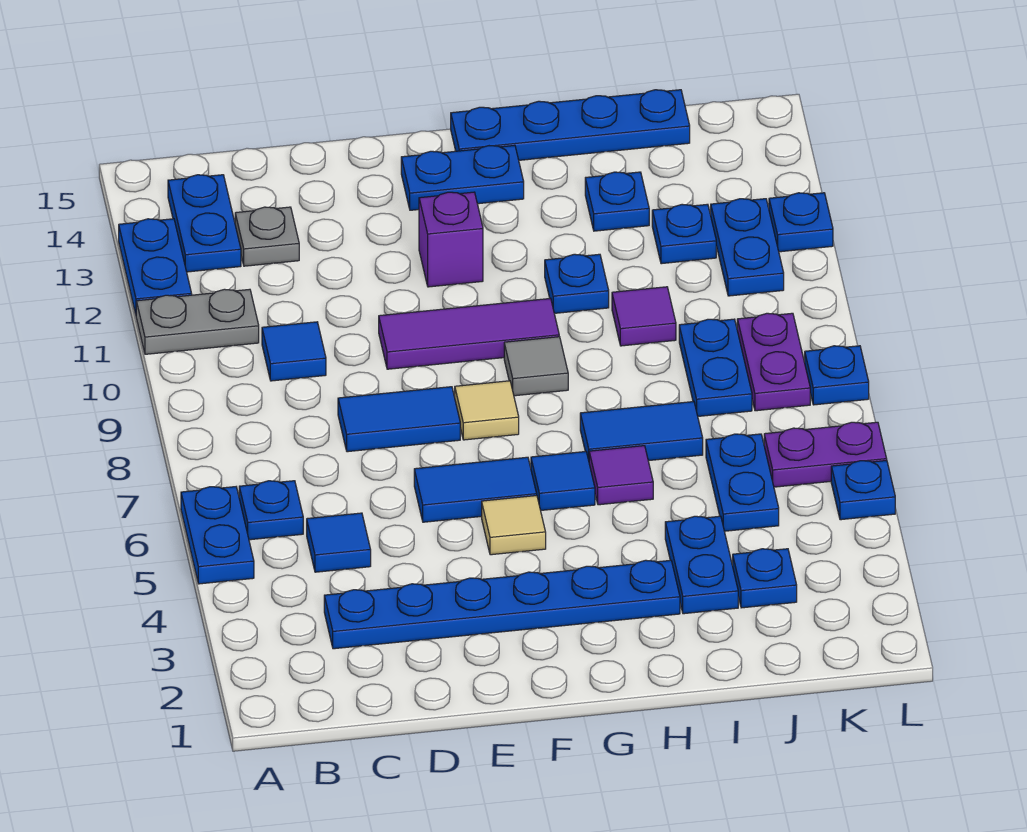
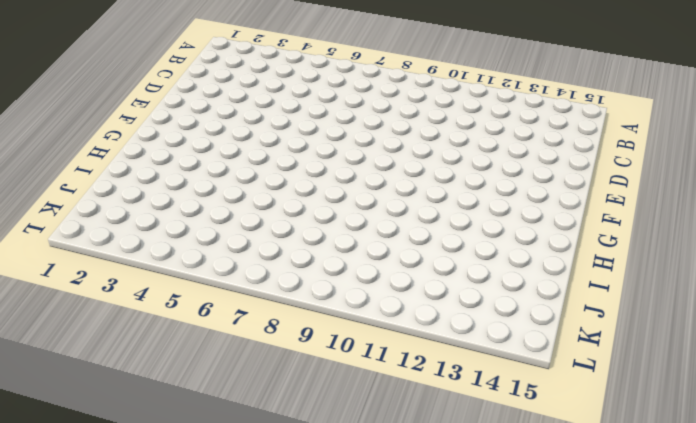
none -> blue 1x2 plate [181,487,254,584]
none -> grey 1x2 plate [136,289,259,354]
none -> blue 1x2 plate [119,219,192,314]
none -> blue 1x1 plate [239,481,303,540]

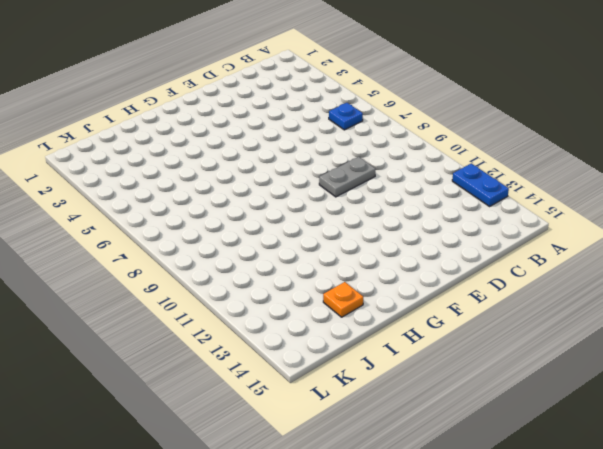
grey 1x2 plate [319,157,376,197] -> grey 1x2 plate moved to [136,289,259,354]
orange 1x1 plate [323,282,363,317] -> none
none -> blue 1x2 plate [181,487,254,584]
none -> blue 1x2 plate [168,175,241,272]
none -> blue 1x6 plate [324,560,680,649]
none -> blue 1x1 tile [307,513,371,572]

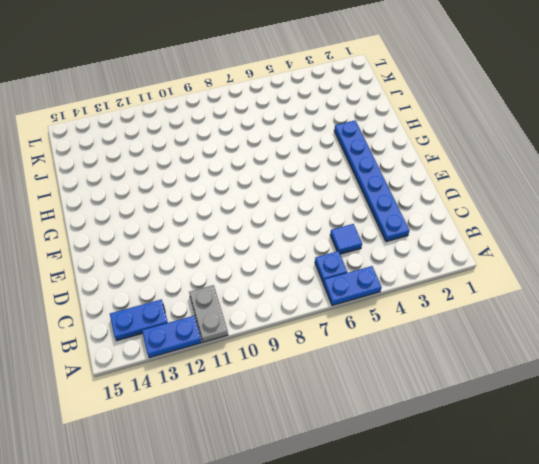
none -> blue 1x1 tile [262,322,326,381]
none -> grey 1x1 plate [235,207,299,266]
none -> blue 1x2 tile [338,387,460,452]
none -> blue 1x2 tile [414,457,537,522]

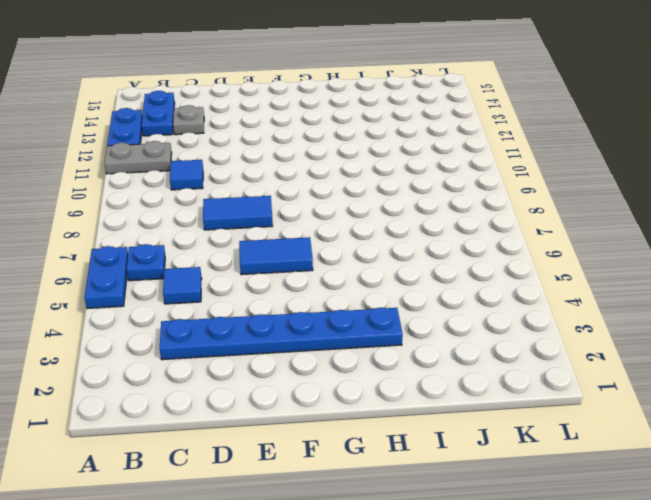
none -> purple 1x3 tile [379,298,559,369]
none -> tan 1x1 tile [482,496,546,555]
none -> tan 1x1 tile [455,381,519,440]
none -> purple 1x1 brick [419,192,483,287]

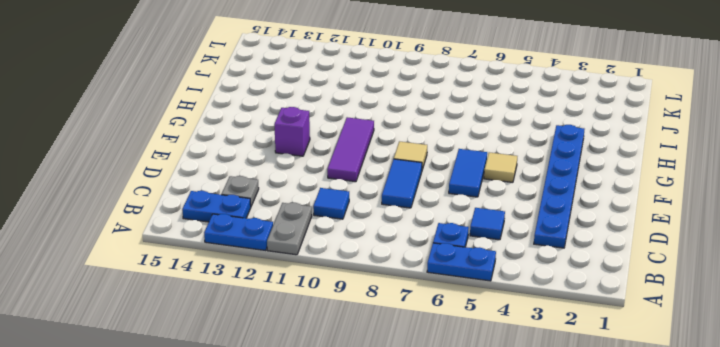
none -> blue 1x2 plate [401,145,524,210]
none -> blue 1x1 tile [531,451,595,510]
none -> grey 1x1 tile [504,337,568,396]
none -> blue 1x4 plate [451,90,690,160]

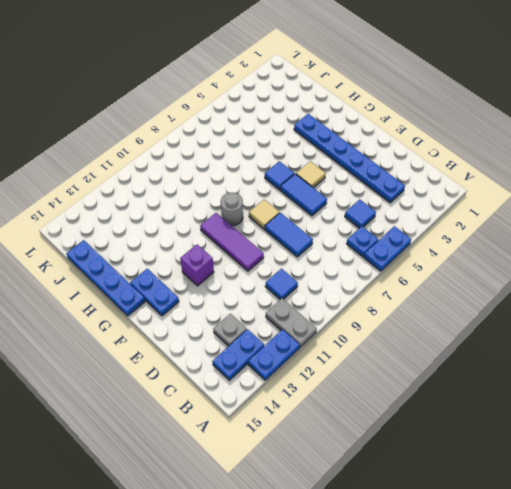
grey 1x1 round brick [221,193,243,226] -> grey 1x1 tile [504,337,568,396]
none -> purple 1x1 tile [589,446,653,505]
none -> blue 1x2 tile [580,402,703,461]
none -> blue 1x1 plate [545,254,609,313]
none -> blue 1x2 plate [665,516,738,614]

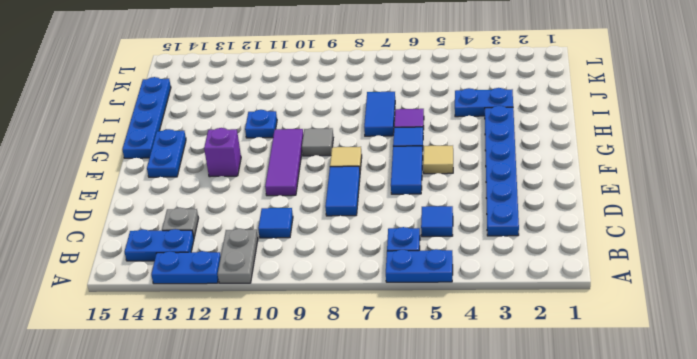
none -> purple 1x1 tile [612,287,676,346]
none -> blue 1x1 plate [585,172,649,231]
none -> blue 1x1 plate [733,549,797,608]
none -> blue 1x2 plate [706,434,779,531]

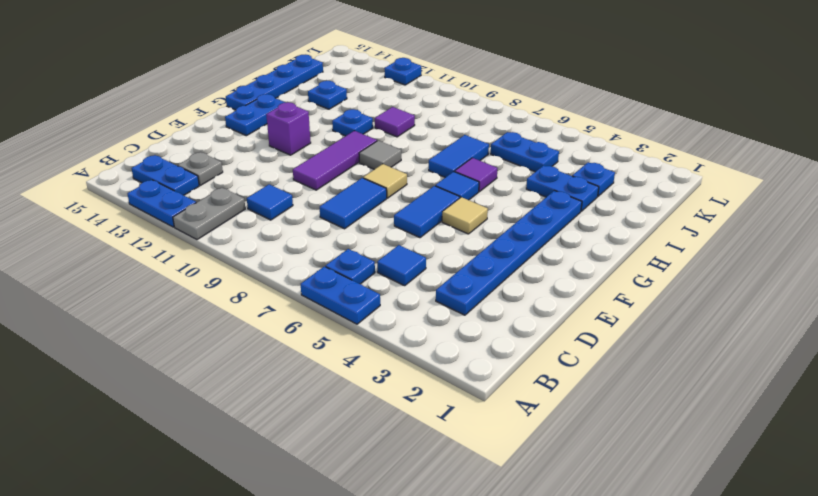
none -> blue 1x2 plate [679,319,752,416]
none -> blue 1x1 plate [652,204,716,264]
none -> purple 1x2 plate [764,422,887,487]
none -> purple 1x2 plate [737,313,810,411]

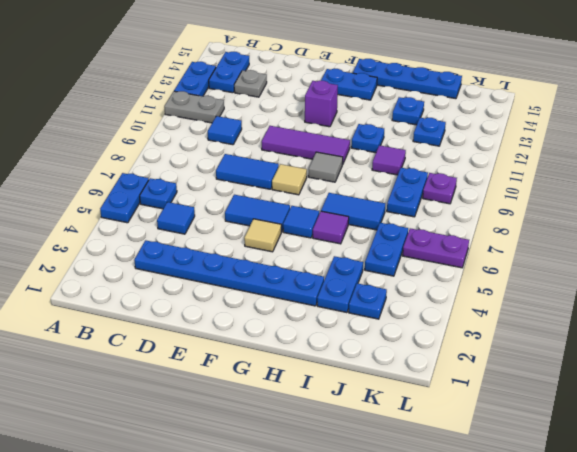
purple 1x1 plate [423,173,457,204] -> purple 1x2 plate [737,313,810,411]
none -> blue 1x2 plate [711,199,784,296]
none -> blue 1x1 plate [831,460,895,520]
none -> blue 1x1 plate [805,346,869,405]
none -> blue 1x1 plate [769,193,833,252]

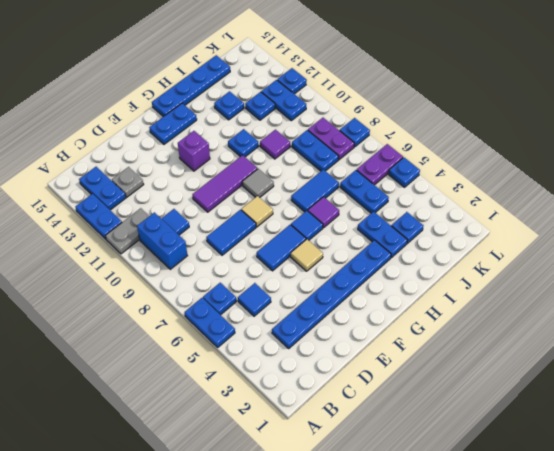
blue 1x2 brick [137,212,187,269] -> none

